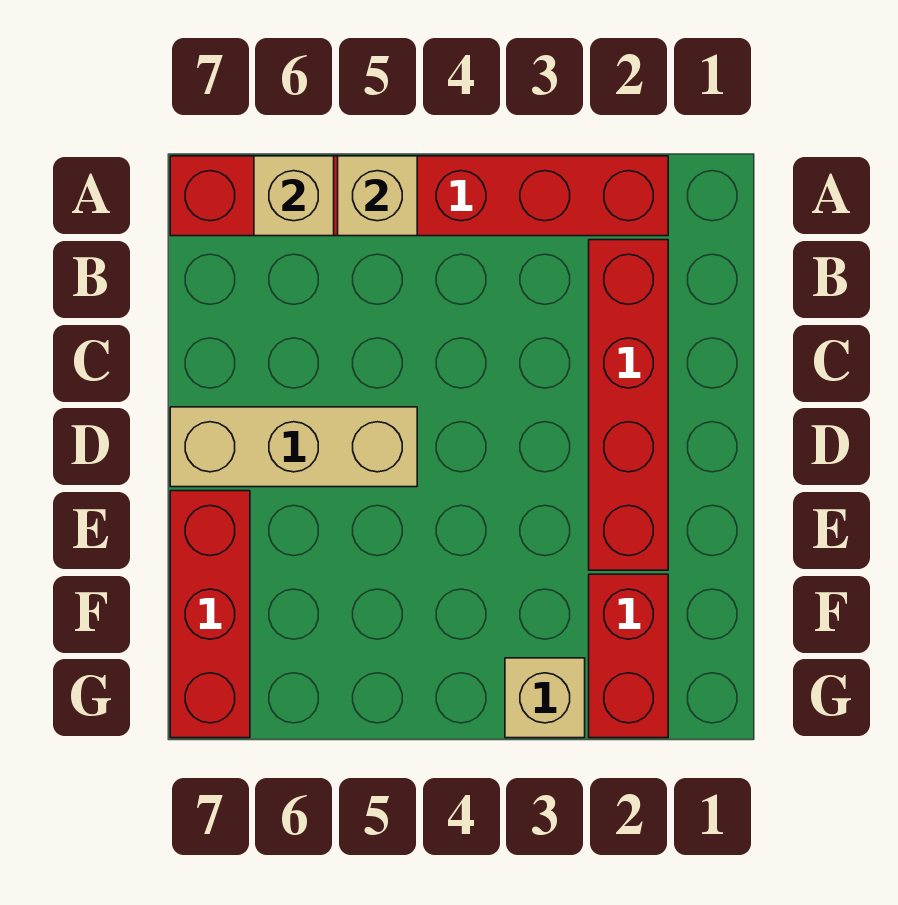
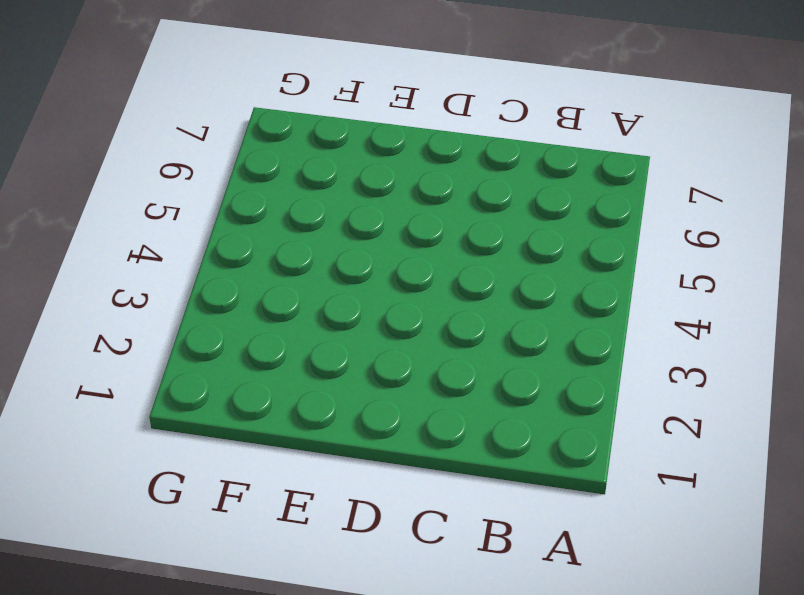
none -> red 1x6 brick [170,156,668,236]
none -> red 1x4 brick [589,240,668,570]

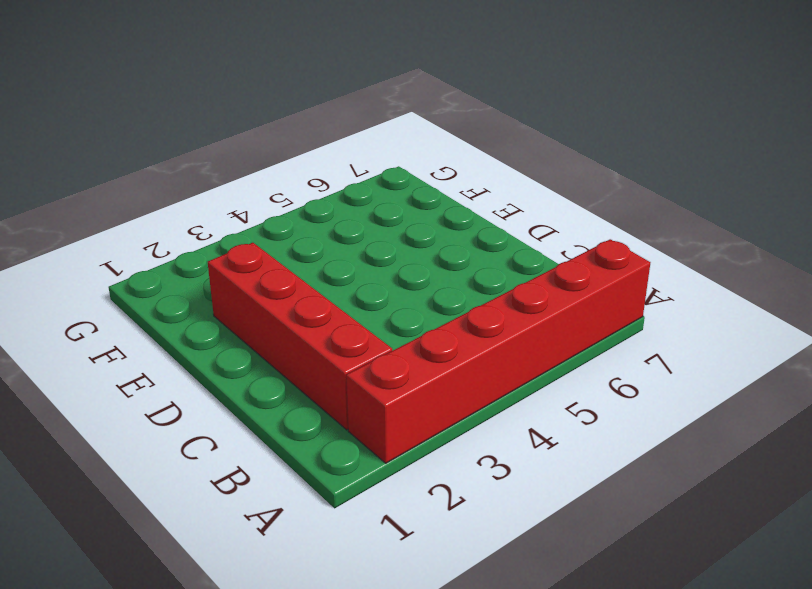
none -> tan 1x3 brick [170,407,417,487]
none -> red 1x3 brick [170,491,250,738]

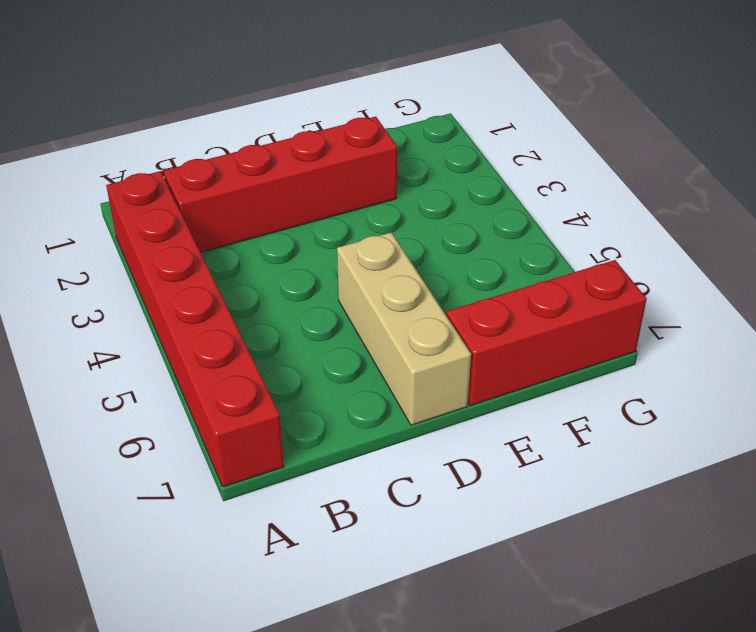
none -> red 1x2 brick [589,574,668,738]
none -> tan 1x1 brick [505,658,585,738]

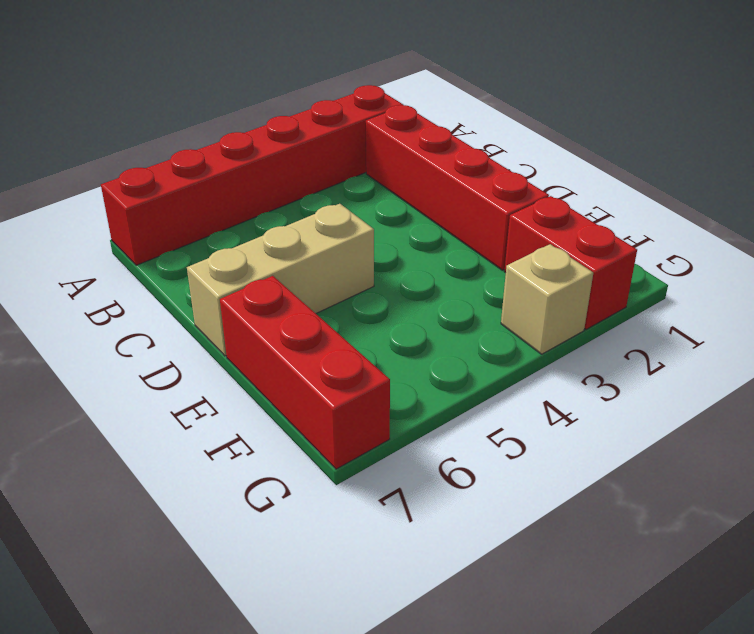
none -> tan 1x1 brick [338,156,417,236]
none -> tan 1x1 brick [254,156,334,236]

